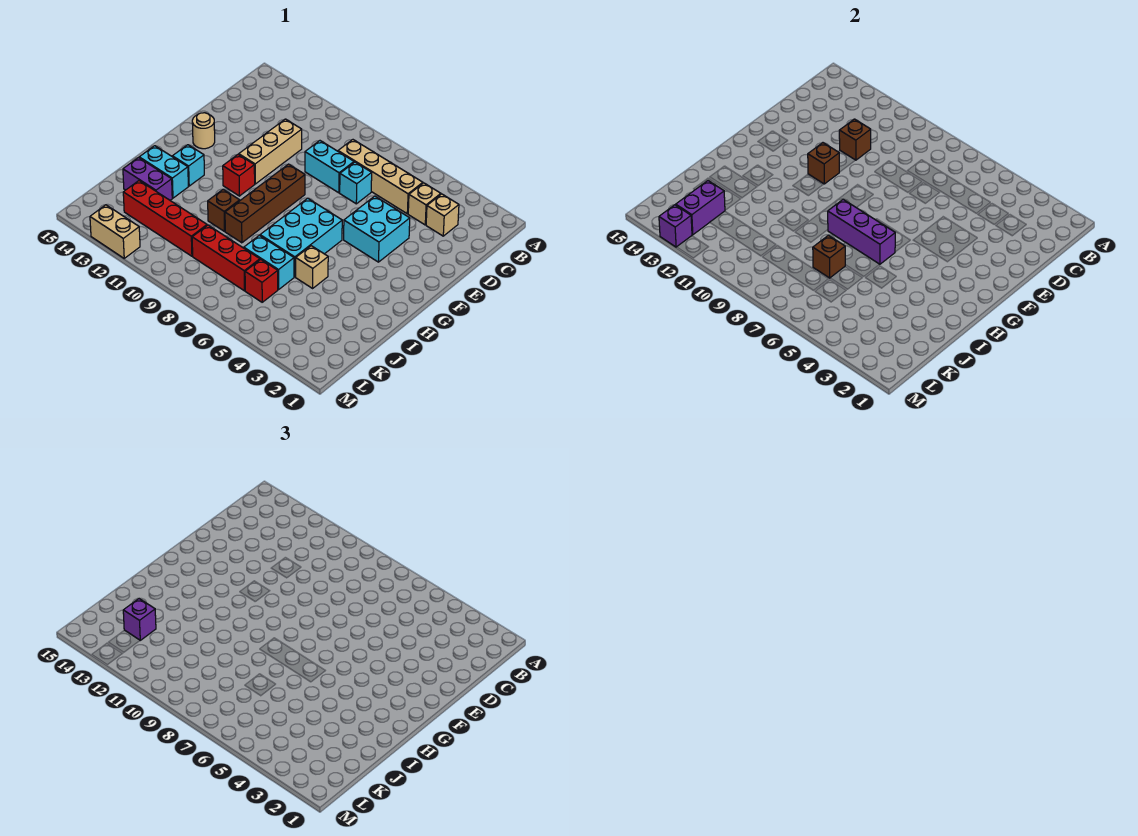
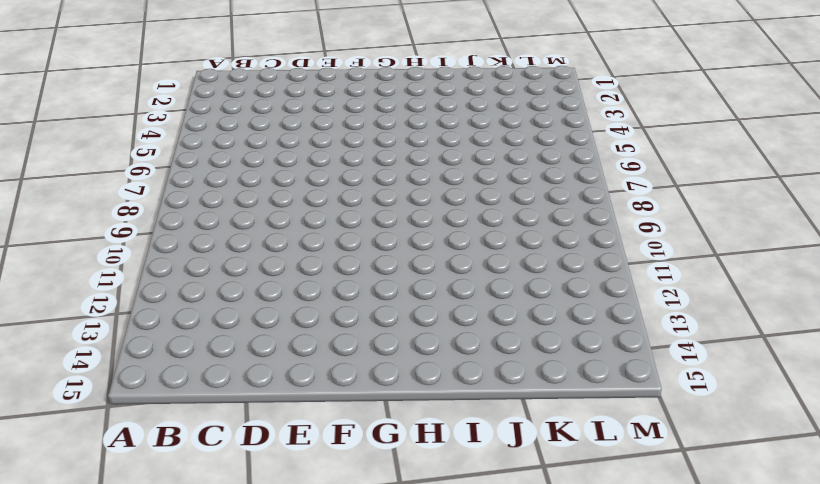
none -> tan 1x1 brick [426,194,459,236]
none -> tan 1x1 brick [408,183,441,225]
none -> tan 1x4 brick [338,140,423,214]

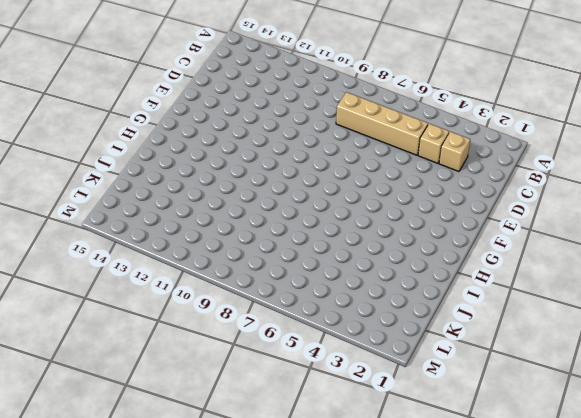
none -> cyan 1x1 brick [340,162,372,204]
none -> cyan 1x2 brick [305,141,354,193]
none -> tan 1x3 brick [239,119,302,184]

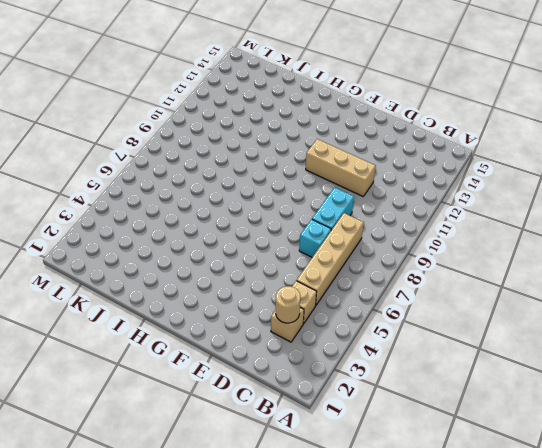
tan 1x1 round brick [276,286,300,323] -> tan 1x1 round brick moved to [192,113,215,149]
none -> cyan 2x2 brick [344,196,410,262]
none -> brown 1x4 brick [225,164,305,243]
none -> cyan 2x3 brick [260,198,342,277]

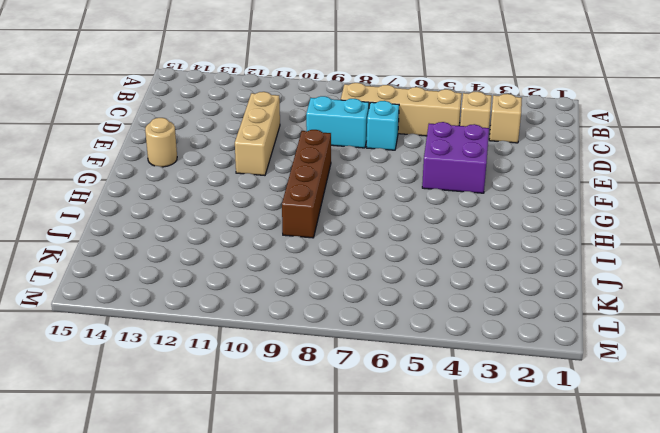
purple 2x2 brick [422,122,489,193] -> cyan 2x2 brick [344,196,410,262]
none -> cyan 2x3 brick [260,198,342,277]
none -> red 1x1 brick [223,154,255,196]
none -> cyan 1x1 brick [172,145,204,186]

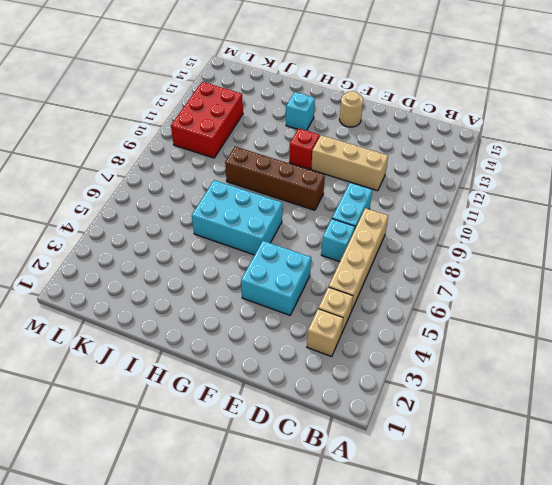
red 2x3 brick [171,82,243,158] -> red 1x4 brick [123,181,207,256]
none -> tan 1x1 brick [296,246,328,288]
none -> brown 1x1 brick [208,189,240,231]
none -> cyan 1x2 brick [139,146,188,198]

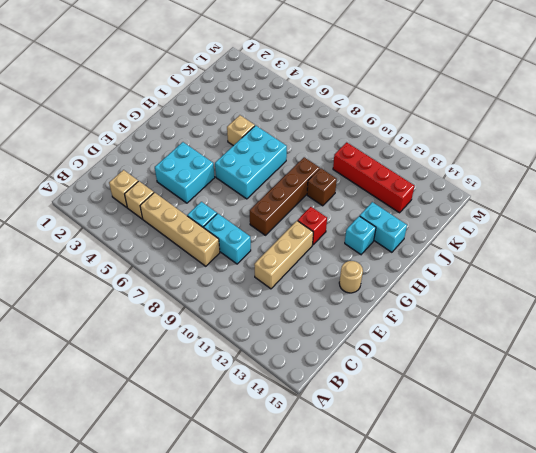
none -> cyan 1x2 brick [244,235,294,290]
none -> purple 1x2 brick [123,158,172,200]
none -> red 1x1 brick [245,259,278,302]

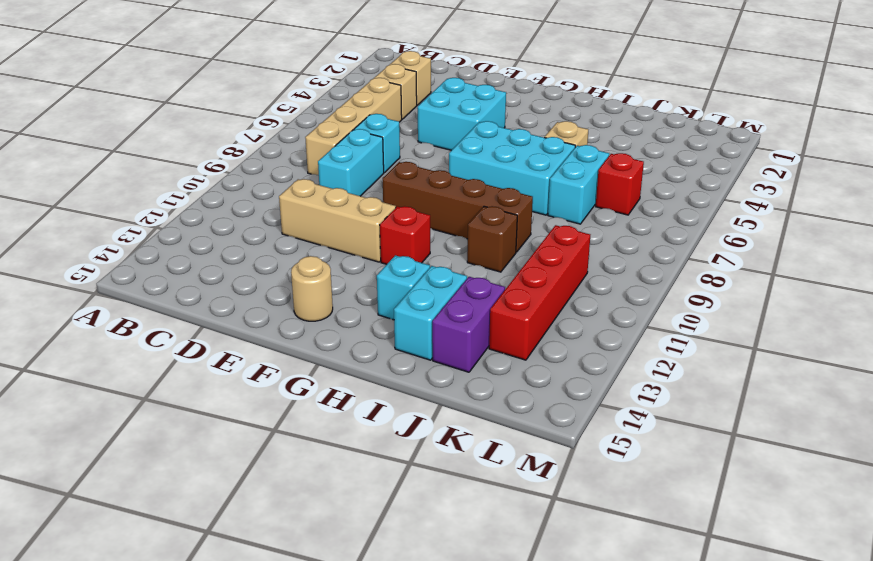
none -> red 1x3 brick [192,225,260,291]
none -> tan 1x2 brick [90,205,140,258]
none -> brown 1x1 brick [839,119,871,160]

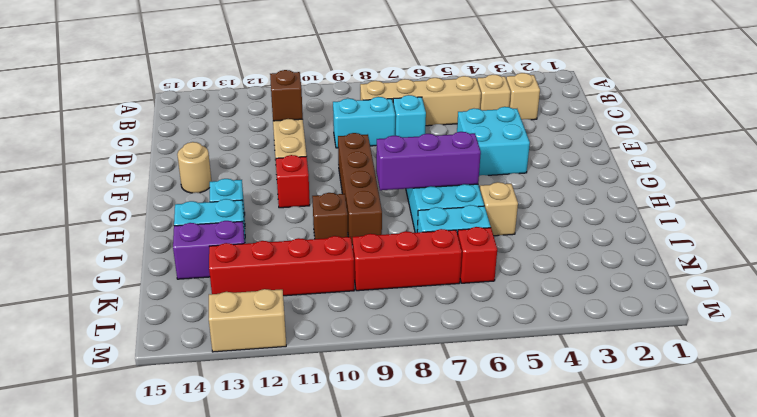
none -> brown 1x1 brick [808,143,839,184]
none -> brown 1x1 brick [813,235,845,278]
none -> purple 1x2 brick [676,181,725,235]

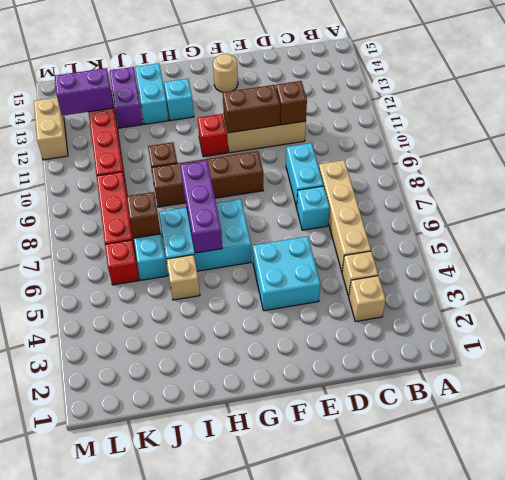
brown 1x2 brick [223,85,280,133] -> brown 1x1 brick [808,143,839,184]
none -> purple 1x1 brick [659,205,692,247]
none -> purple 1x1 brick [123,599,156,640]

